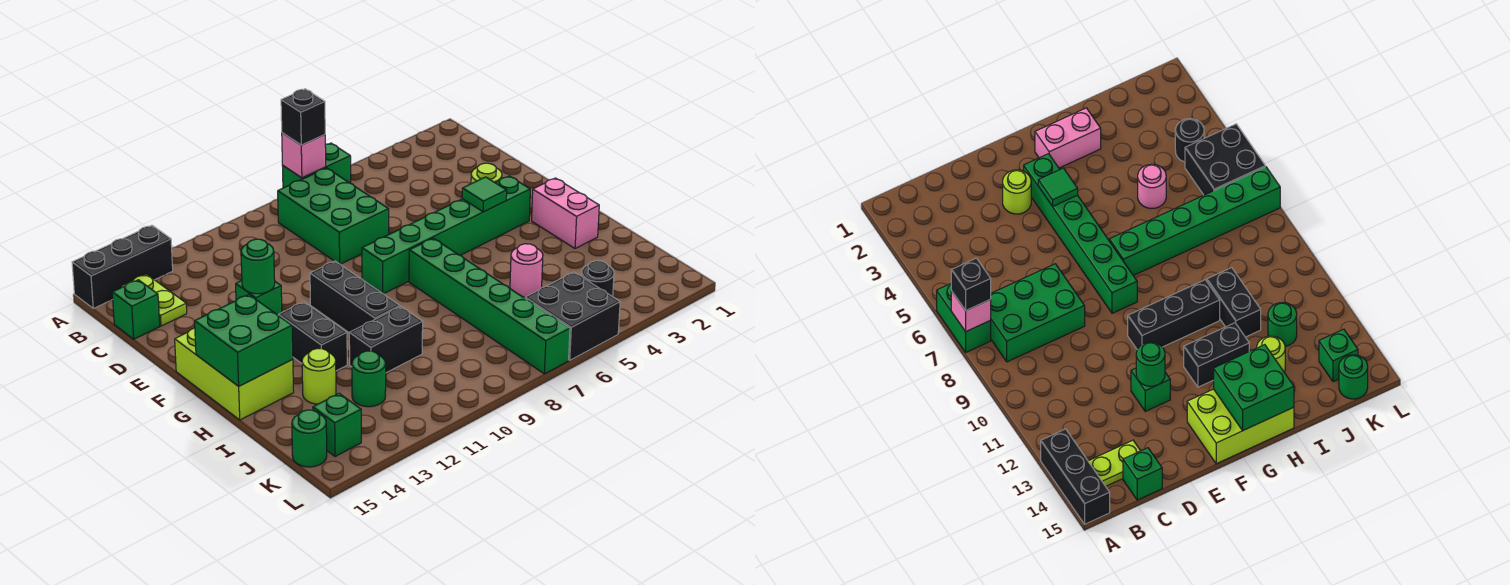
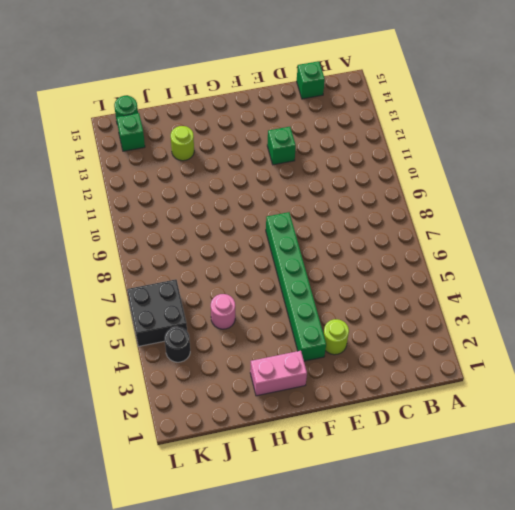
none -> green 1x2 brick [282,143,351,188]
none -> black 1x3 brick [72,225,173,308]
none -> green 2x3 brick [278,168,389,264]

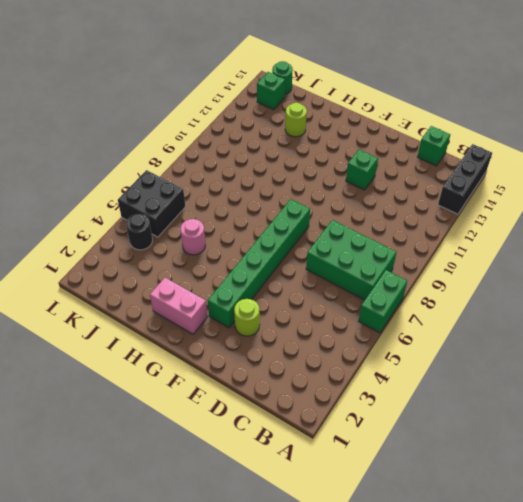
none -> lime 1x2 plate [121,274,187,326]
none -> black 1x3 brick [310,261,400,333]
none -> lime 2x3 brick [175,328,294,420]

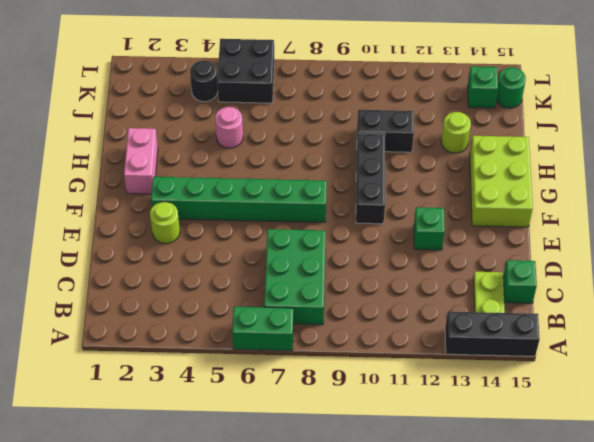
none -> green 1x6 brick [409,238,570,374]
none -> black 1x2 brick [278,302,347,371]
none -> green 1x1 round brick [352,351,386,407]

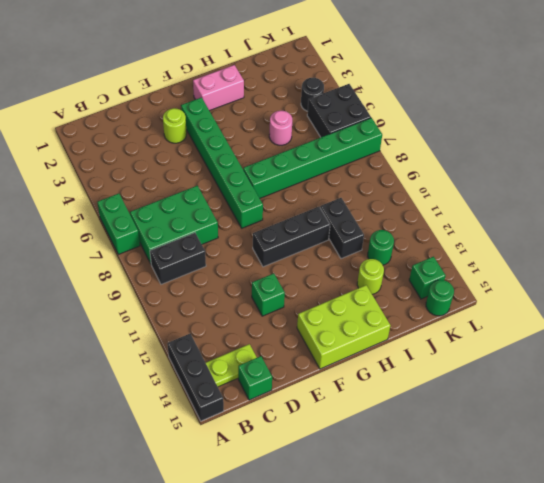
black 1x2 brick [150,233,206,284] -> black 1x2 brick moved to [278,302,347,371]
none -> pink 1x1 brick [282,133,326,178]
none -> green 1x1 round brick [241,239,275,294]
none -> green 1x1 tile [462,177,507,212]

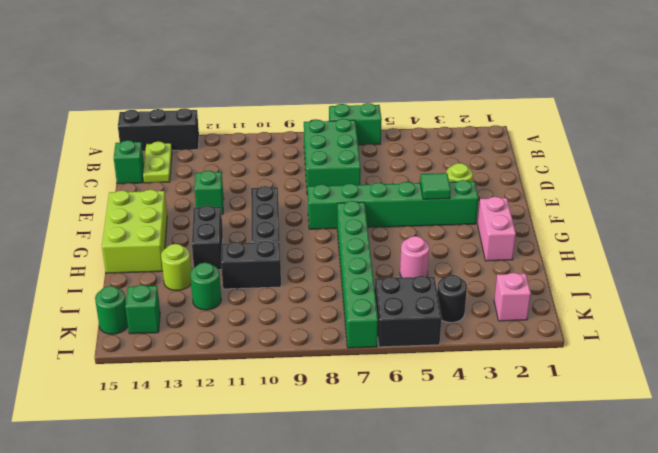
pink 1x1 brick [494,273,531,321] -> pink 1x1 brick moved to [282,133,326,178]
none -> green 1x1 round brick [241,239,275,294]
none -> green 2x2 brick [195,295,293,386]
none -> black 1x1 brick [281,89,325,145]

